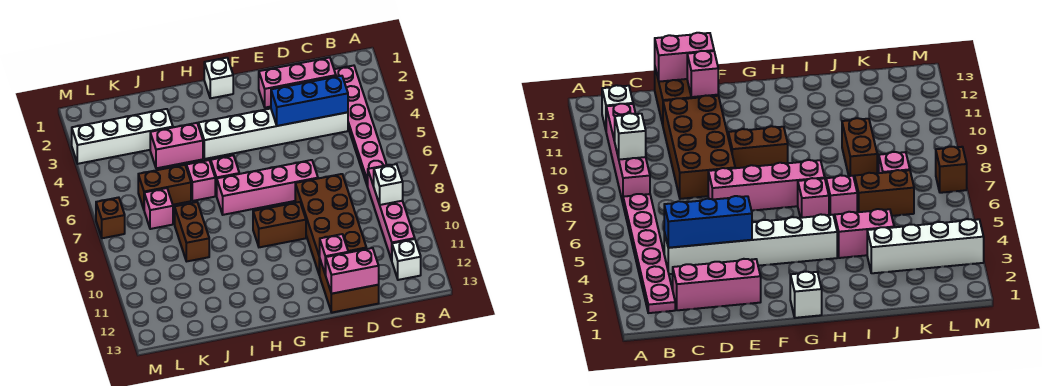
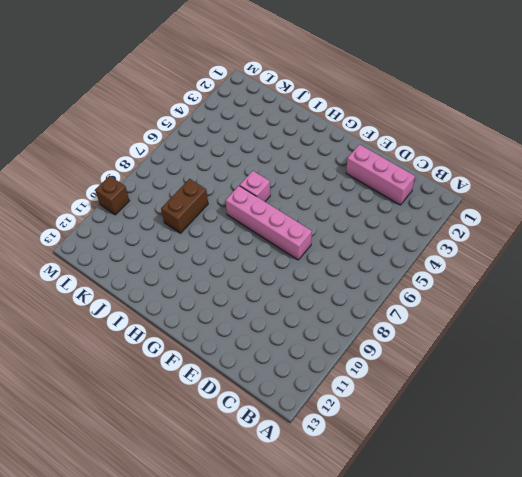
brown 1x1 brick [95,176,129,215] -> brown 1x1 brick moved to [96,197,125,238]
none -> pink 1x6 plate [334,66,387,187]
none -> pink 1x4 brick [367,165,415,260]
none -> white 1x1 brick [392,239,421,280]

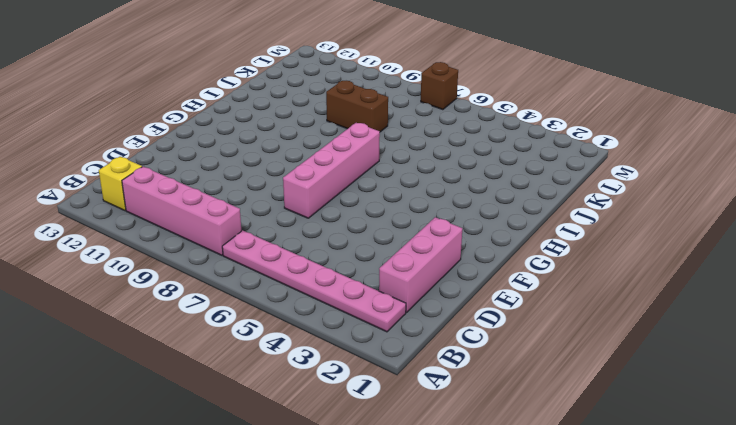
yellow 1x1 brick [99,157,142,211] -> white 1x1 brick [392,239,421,280]
none -> white 1x6 brick [199,109,348,159]
none -> brown 2x4 brick [295,174,366,275]
none -> brown 2x2 brick [320,248,379,313]

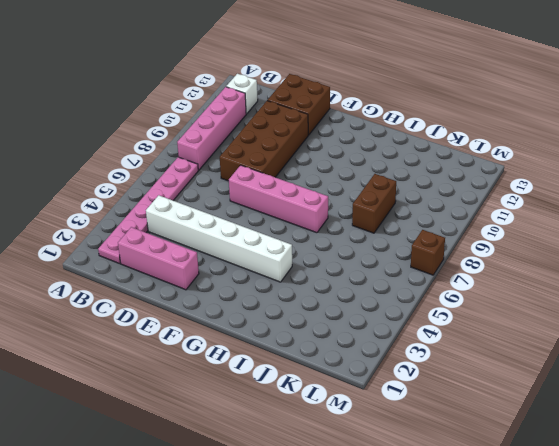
none -> brown 1x2 brick [253,202,306,247]
none -> white 1x1 brick [204,58,233,98]
none -> pink 1x1 brick [211,156,239,196]

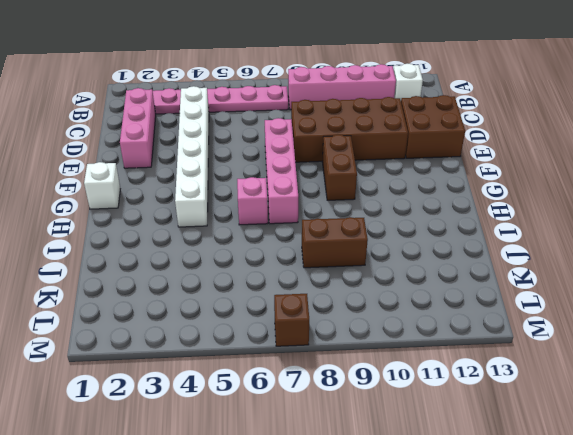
none -> pink 1x2 brick [150,123,203,168]
none -> pink 1x1 brick [187,160,215,201]
none -> white 1x4 brick [72,109,173,164]

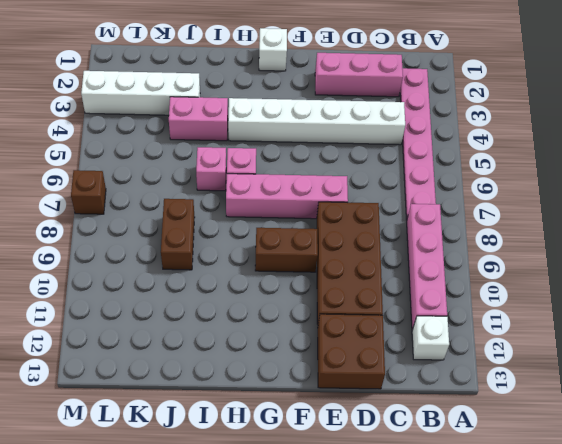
none -> brown 1x2 brick [138,165,191,209]
none -> pink 1x1 brick [144,188,173,229]
none -> white 1x1 brick [374,164,403,205]

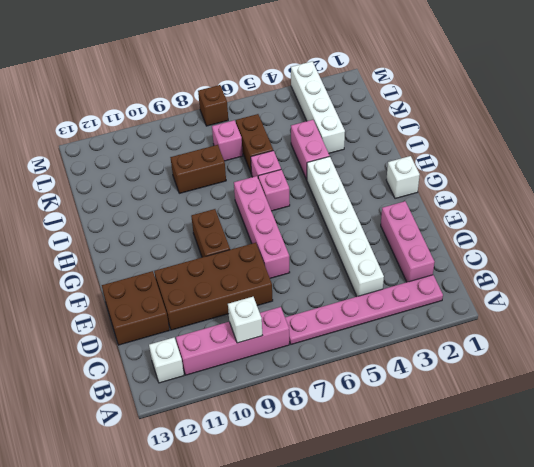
none -> blue 1x3 brick [271,76,348,126]
none -> pink 1x2 brick [326,248,379,294]
none -> pink 1x1 brick [320,234,348,275]

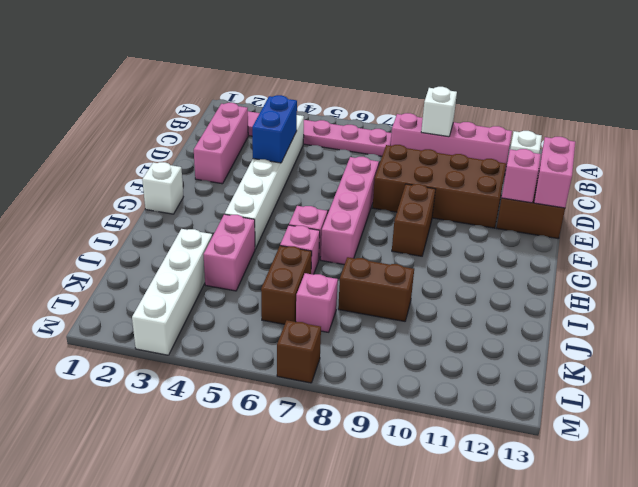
blue 1x2 brick [252,95,297,163] -> blue 1x3 brick [271,76,348,126]

